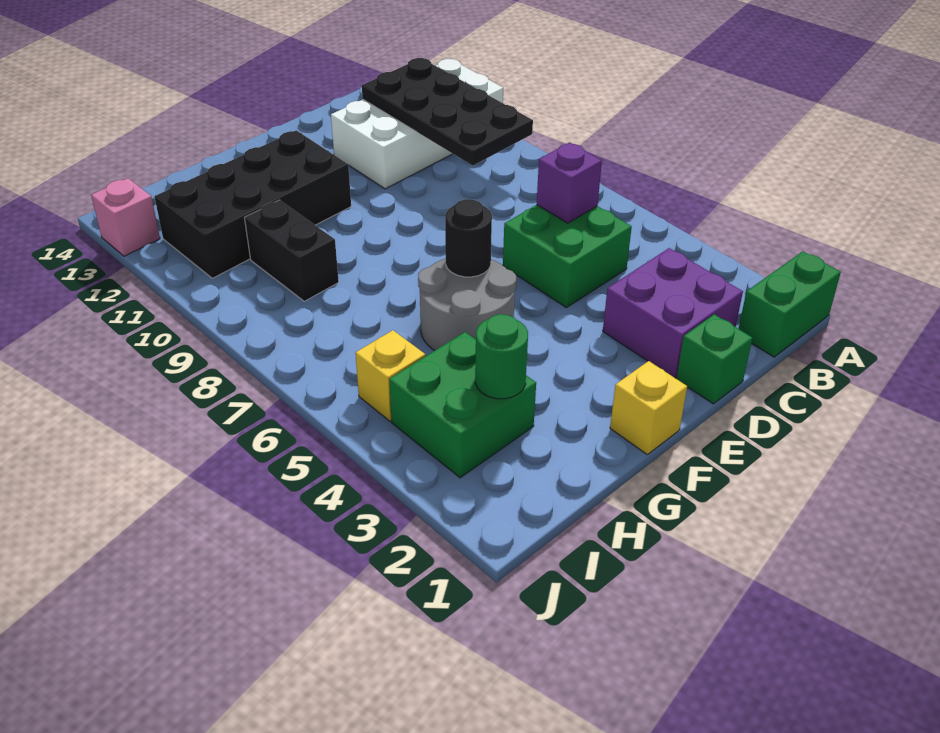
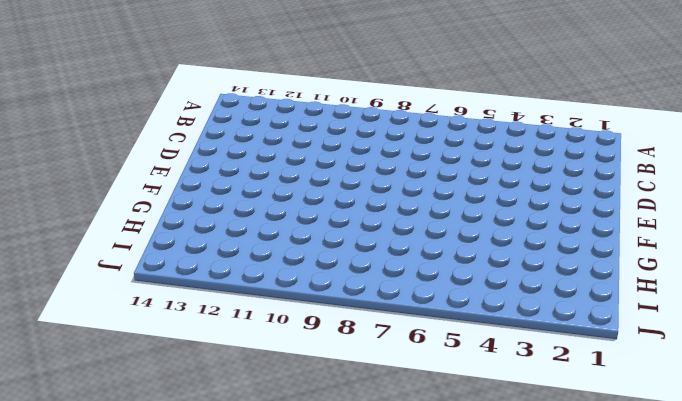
none -> green 1x2 brick [739,251,841,357]
none -> white 2x4 brick [331,59,503,189]
none -> purple 2x2 brick [603,248,743,378]

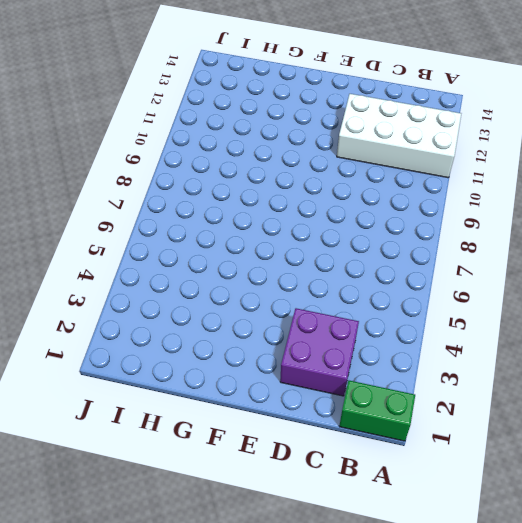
none -> green 2x2 brick [503,205,632,308]
none -> green 1x1 brick [676,314,752,404]
none -> yellow 1x1 brick [610,361,687,455]

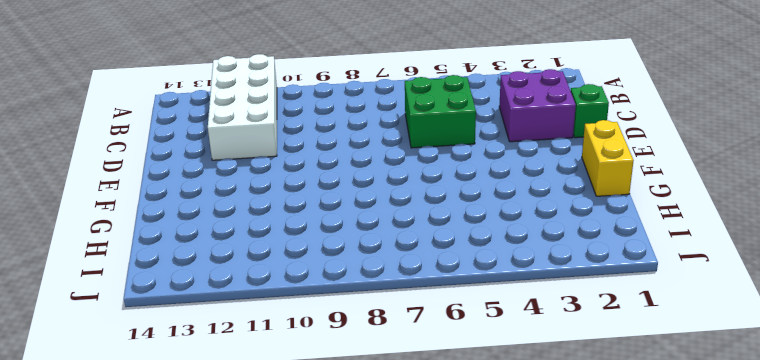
yellow 1x2 brick [582,120,634,196] -> yellow 1x1 brick [610,361,687,455]
none -> green 1x2 brick [739,251,841,357]
none -> grey 2x2 round brick [418,258,516,351]
none -> black 2x4 brick [154,130,351,278]

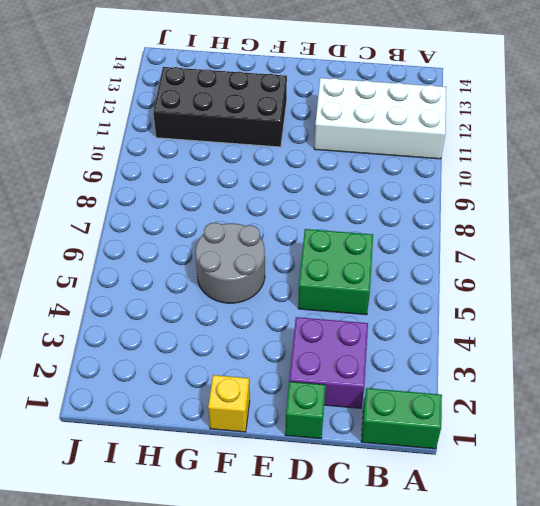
none -> green 2x2 brick [389,332,536,478]
none -> black 1x2 brick [245,200,339,301]
none -> yellow 1x1 brick [355,330,425,421]

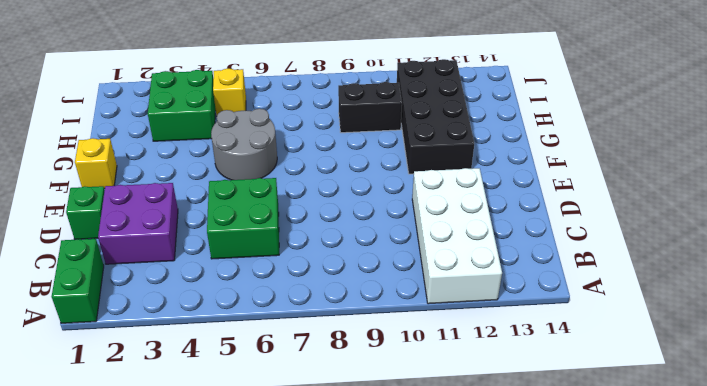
none -> pink 1x1 brick [91,178,160,256]
none -> black 2x4 plate [362,58,533,165]
none -> purple 1x1 brick [537,143,602,223]

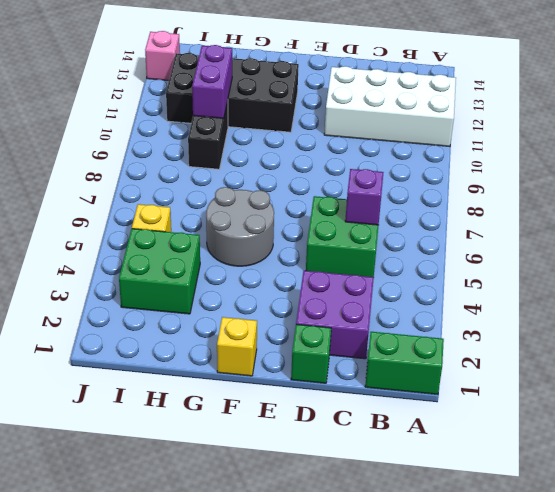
purple 1x2 brick [192,45,232,118] -> none
none -> black 2x4 plate [362,58,533,165]
none -> black 1x1 round brick [445,199,492,277]
none -> green 1x1 round brick [475,314,528,399]

